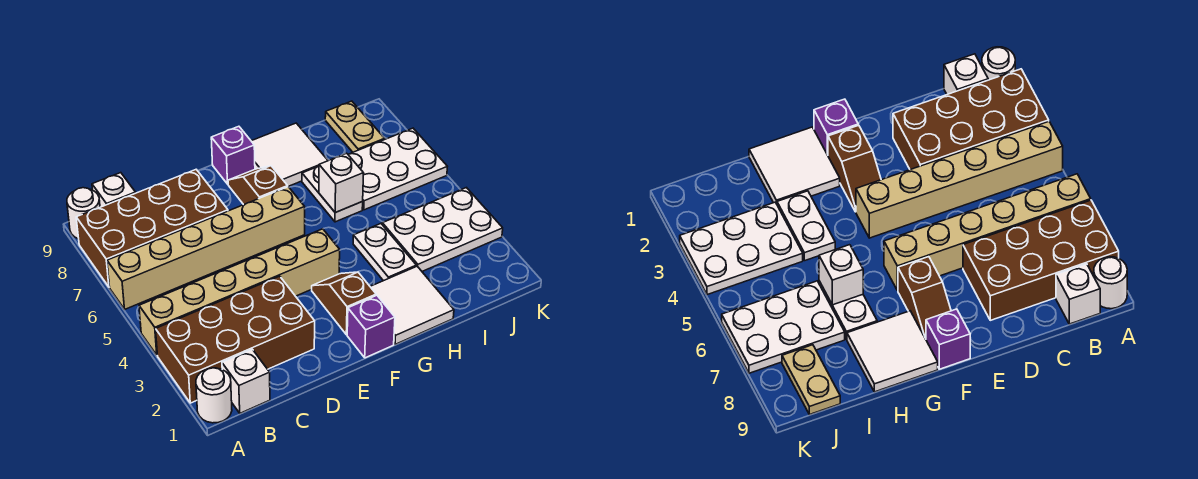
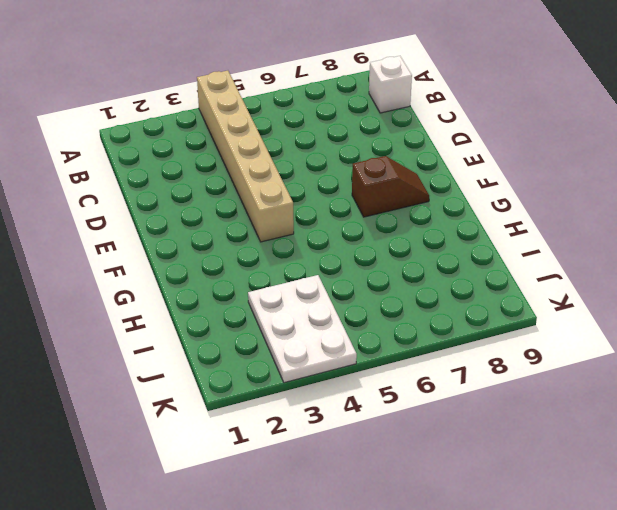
none -> white 1x1 round brick [196,368,232,423]
none -> brown 2x4 brick [156,276,315,403]
none -> tan 1x6 brick [107,187,305,309]

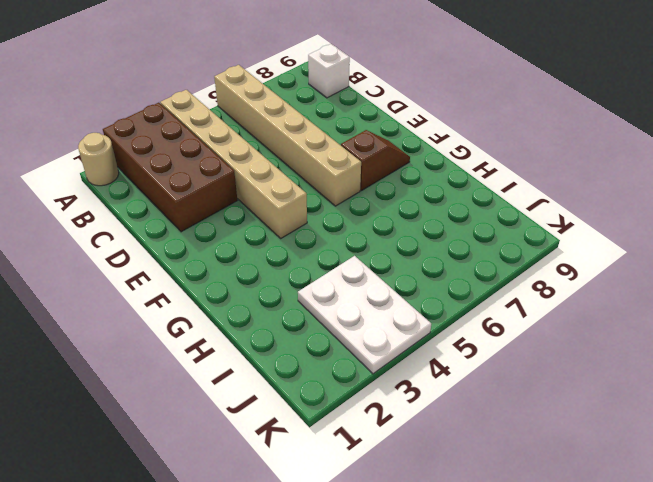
tan 1x1 round brick [78,133,119,186] -> white 1x1 round brick [196,368,232,423]
none -> brown 2x4 brick [76,170,228,287]
none -> white 1x1 round brick [67,188,100,239]
none -> white 1x1 brick [222,349,270,413]

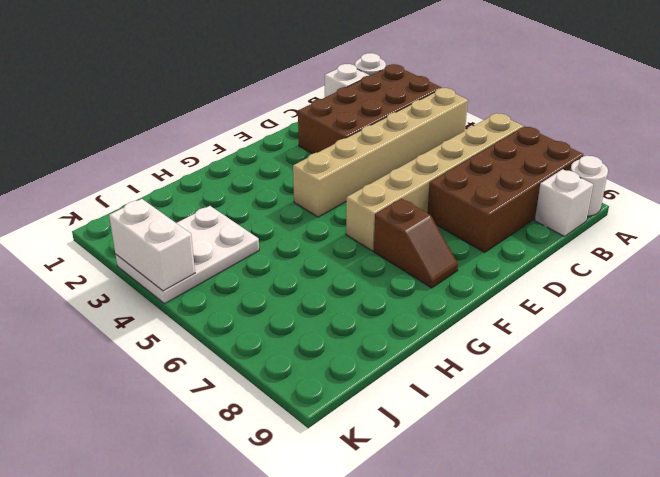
white 1x2 brick [109,199,195,291] -> none
none -> purple 1x1 brick [347,295,395,358]
none -> brown 1x2 slope [312,272,376,335]
none -> purple 1x1 brick [211,126,255,184]

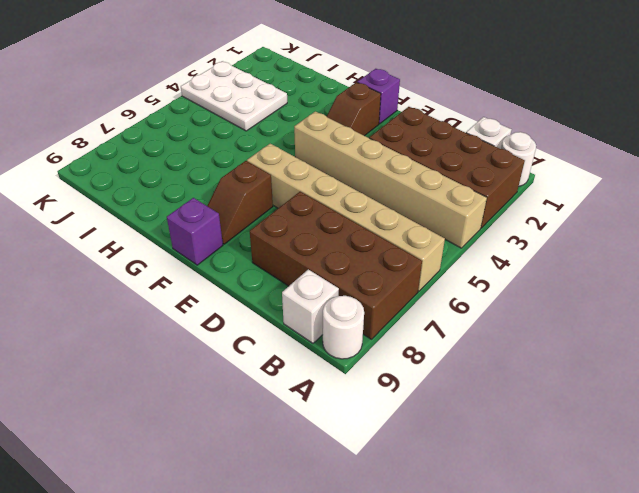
none -> white 2x2 tile [370,266,454,344]
none -> white 2x2 tile [252,123,328,187]
none -> white 1x2 plate [353,224,416,281]

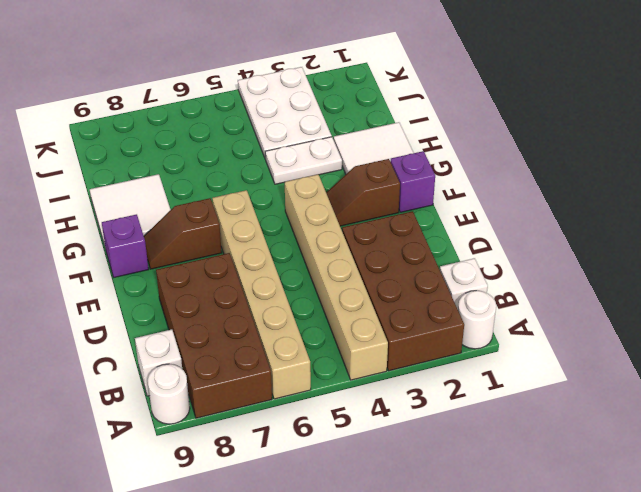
none -> white 1x2 plate [302,166,363,222]
none -> white 2x3 plate [348,128,447,210]
none -> tan 1x2 plate [325,101,385,152]

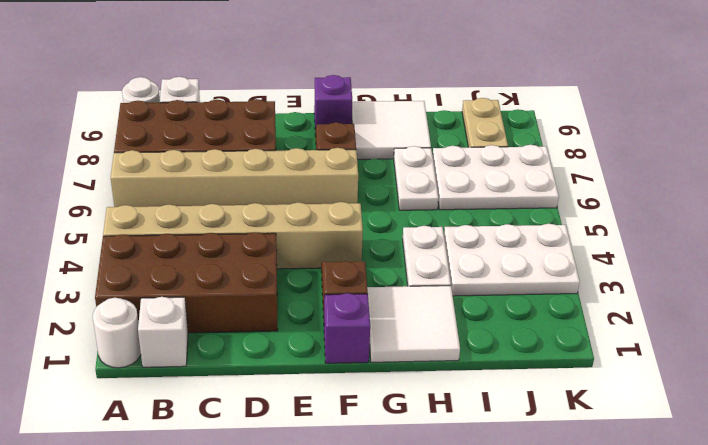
none -> white 1x1 brick [319,153,364,212]

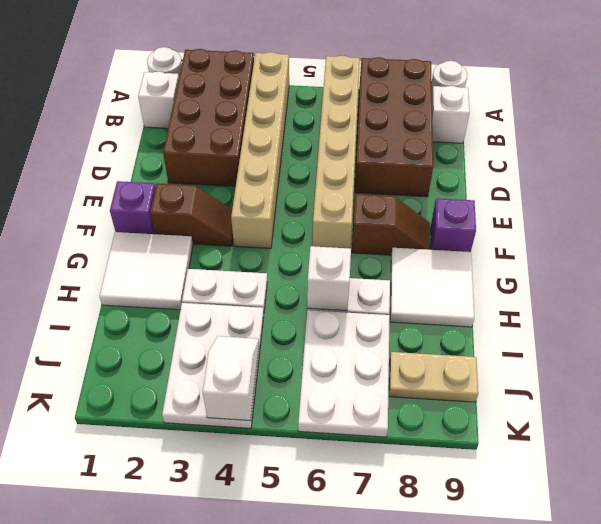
white 1x2 slope [203,336,259,420] -> none

